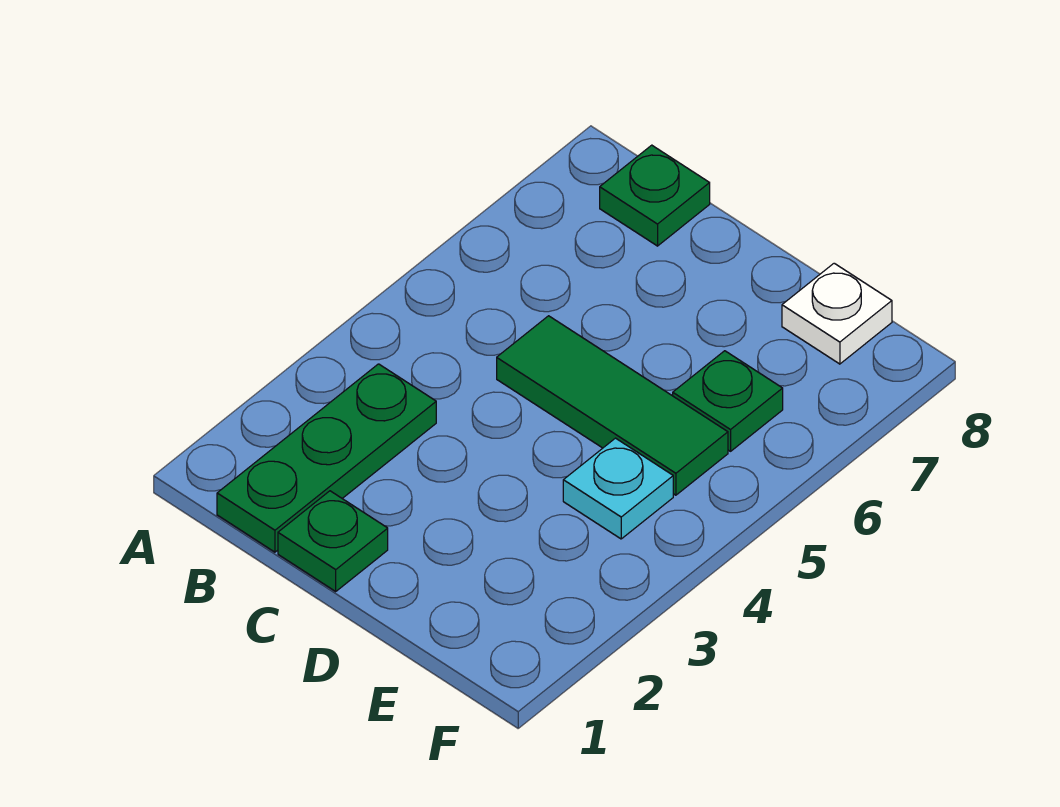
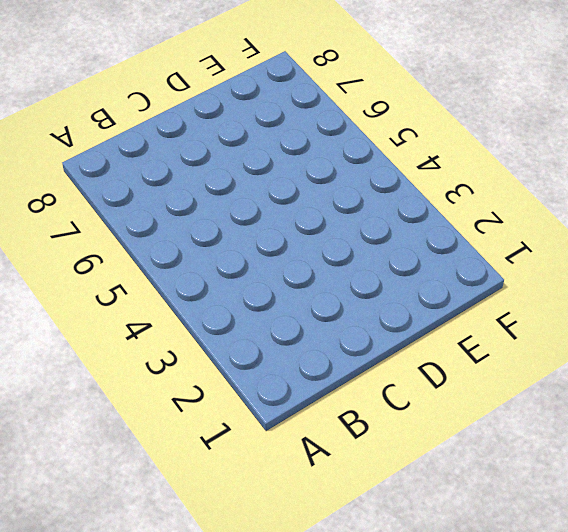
none -> green 1x3 plate [217,364,436,552]
none -> green 1x1 plate [600,145,710,246]

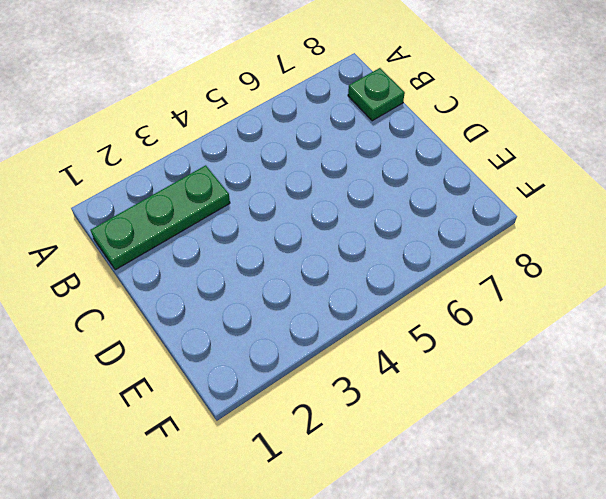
none -> green 1x1 plate [278,491,388,591]
none -> green 1x3 tile [497,316,728,495]

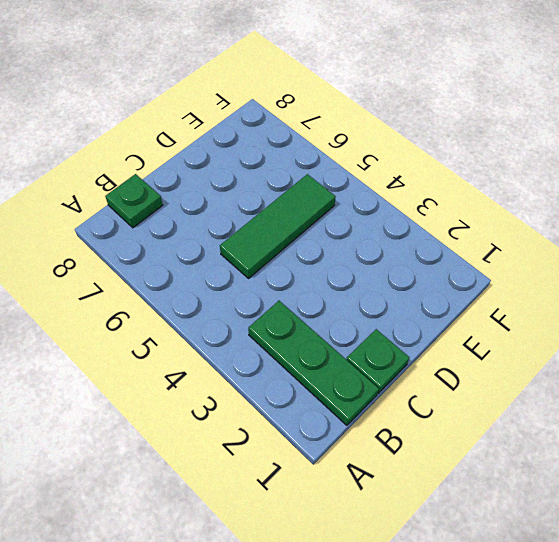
none -> cyan 1x1 plate [563,438,673,539]
none -> green 1x1 plate [673,351,783,451]

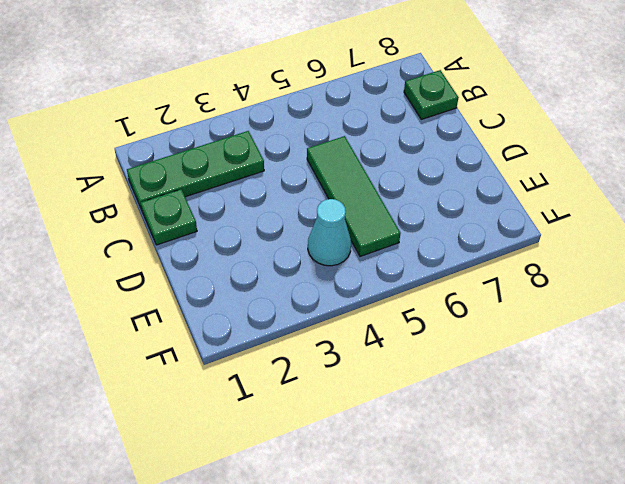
cyan 1x1 cone [308,199,351,266] -> cyan 1x1 plate [563,438,673,539]
none -> green 1x1 plate [673,351,783,451]
none -> white 1x1 plate [782,263,892,364]

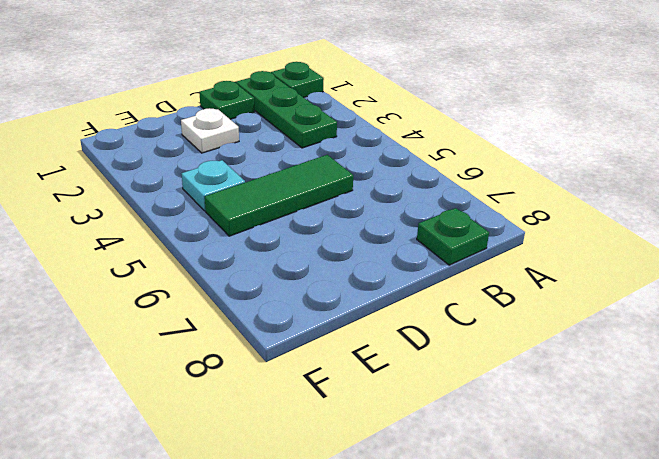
green 1x1 plate [271,62,324,98] -> green 1x1 plate moved to [673,351,783,451]
white 1x1 plate [181,108,239,153] -> white 1x1 plate moved to [782,263,892,364]

